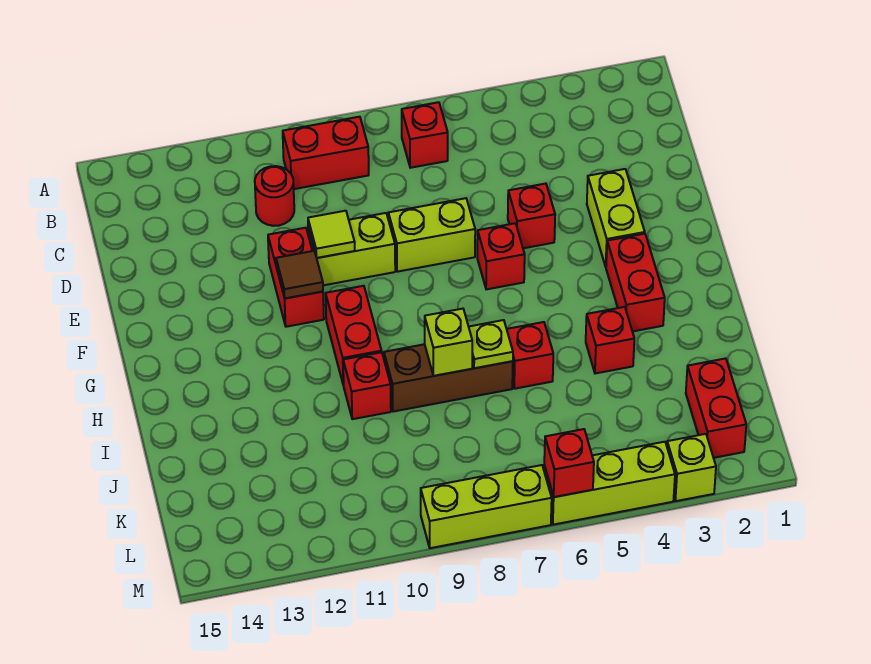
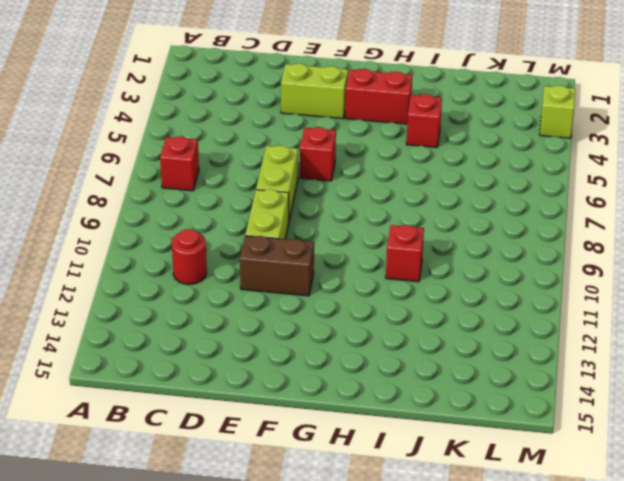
brown 1x2 brick [240,236,314,296] -> red 1x2 brick [268,228,324,327]
none -> red 1x2 brick [283,117,369,189]
none -> red 1x1 brick [508,184,555,248]
none -> red 1x2 brick [326,286,382,385]

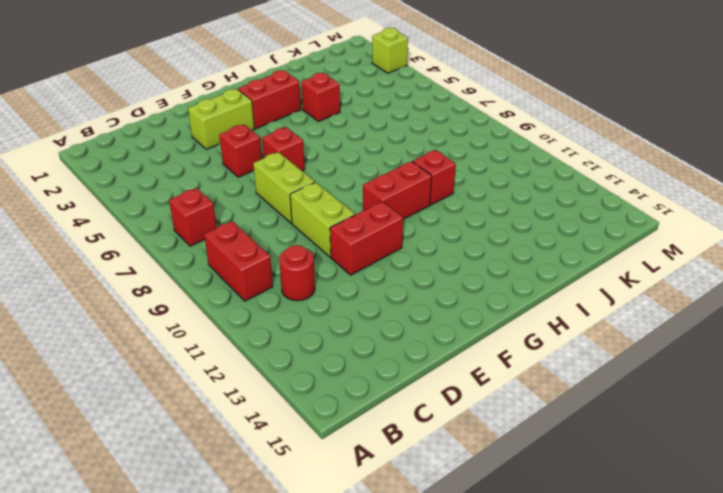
none -> red 1x1 brick [507,322,553,389]
none -> brown 1x3 brick [384,344,513,412]
none -> red 1x2 brick [686,358,746,458]

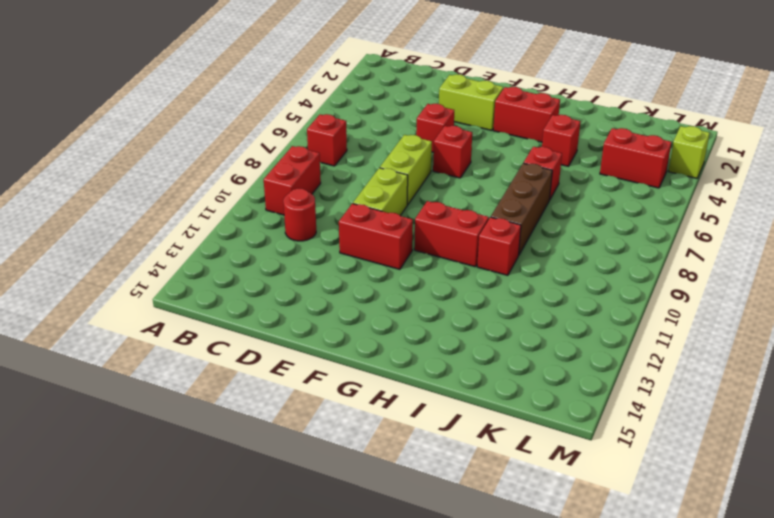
red 1x2 brick [600,128,672,188] -> red 1x2 brick moved to [686,358,746,458]
none -> lime 1x3 brick [544,442,675,525]
none -> lime 1x3 brick [421,465,552,548]
none -> lime 1x1 tile [308,211,355,258]

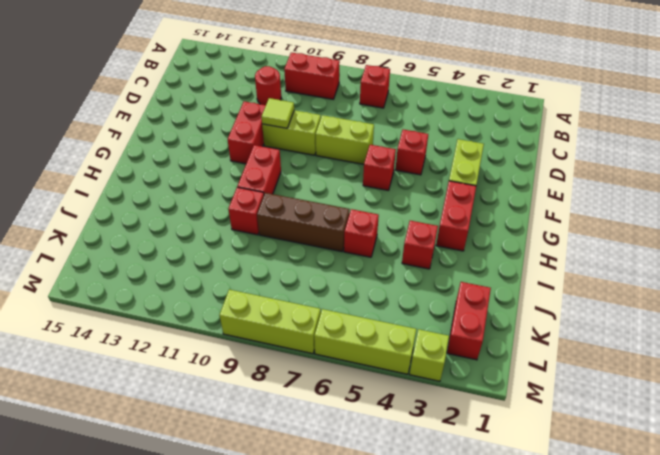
none -> brown 1x1 tile [276,251,323,298]
none -> lime 1x1 plate [469,320,513,368]
none -> lime 1x1 brick [425,309,472,376]

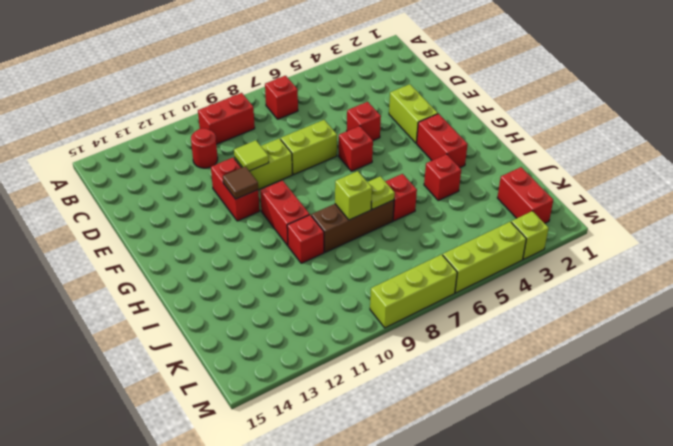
none -> red 1x1 brick [544,429,594,497]

